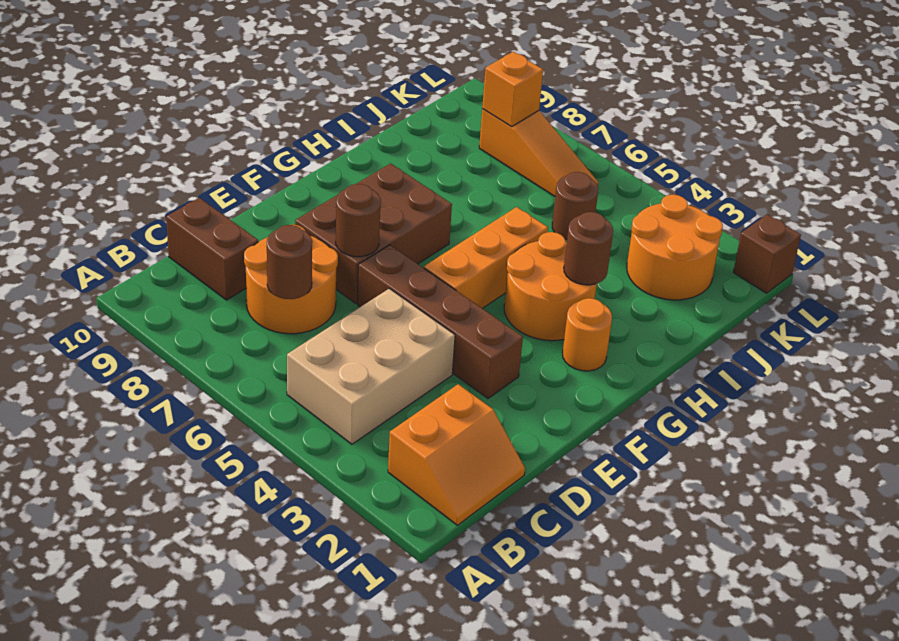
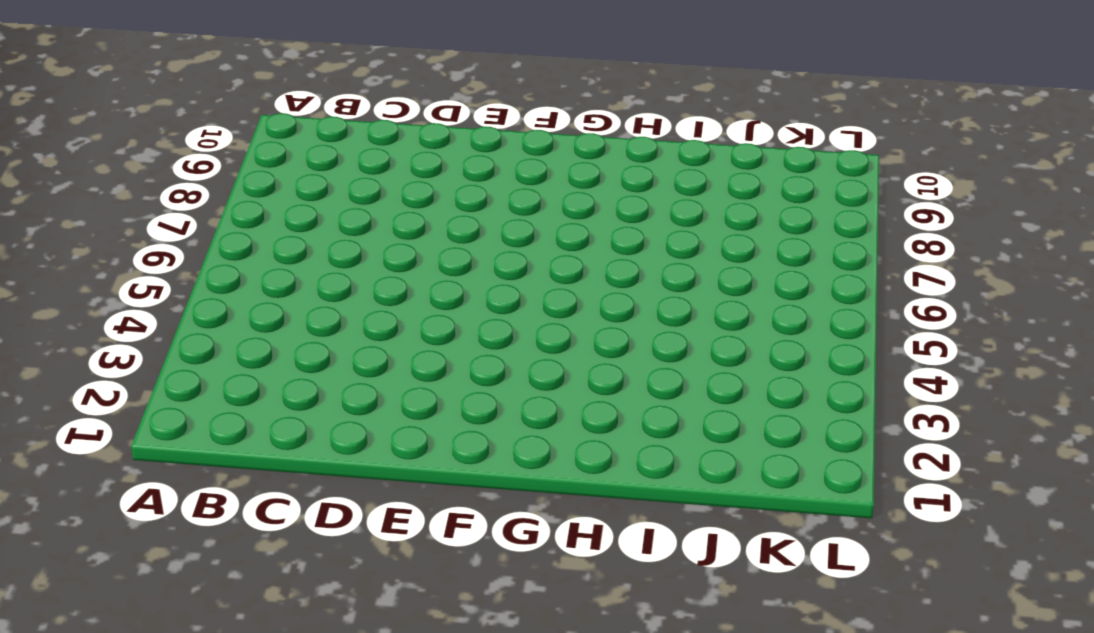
none -> orange 2x2 slope [388,384,525,525]
none -> tan 2x3 brick [287,289,455,444]
none -> orange 2x2 round brick [244,225,338,334]

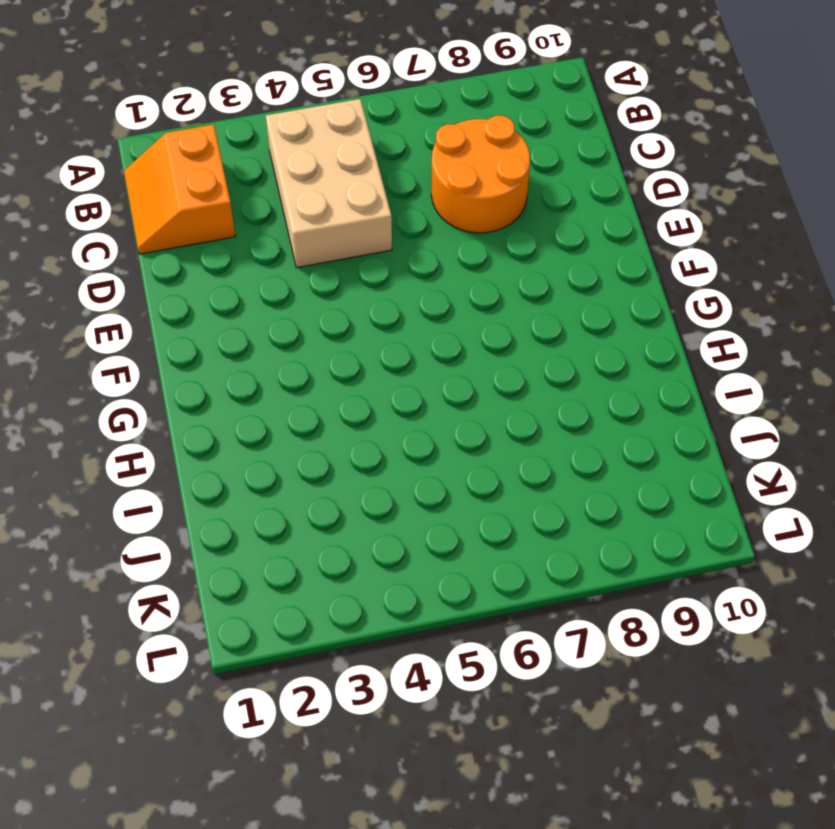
none -> brown 1x2 brick [166,198,258,300]
none -> brown 1x4 brick [357,245,523,398]
none -> brown 2x3 brick [295,163,452,303]

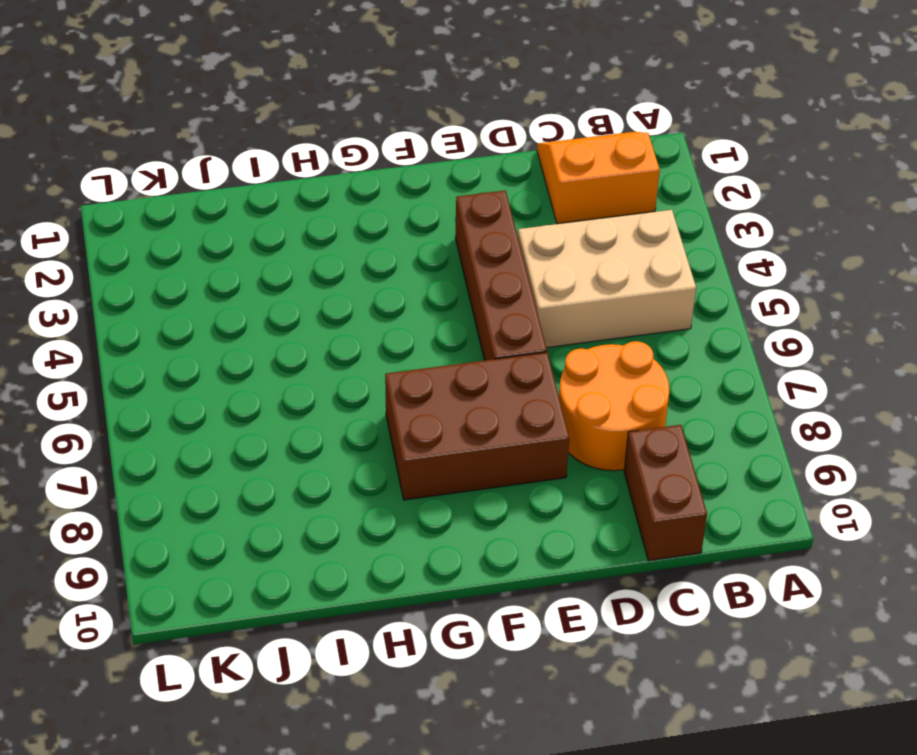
none -> orange 1x3 brick [424,207,548,308]
none -> orange 1x1 round brick [562,298,612,371]
none -> orange 2x2 round brick [504,232,597,341]

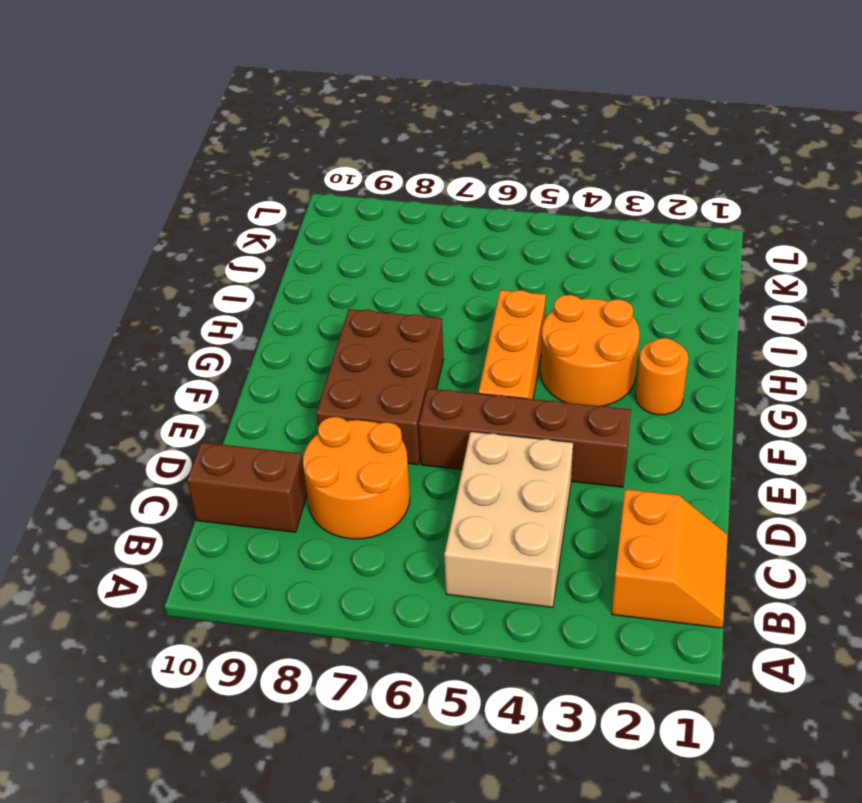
none -> orange 2x2 round brick [627,195,723,300]
none -> brown 1x1 round brick [552,172,598,240]
none -> orange 1x3 slope [479,109,598,196]

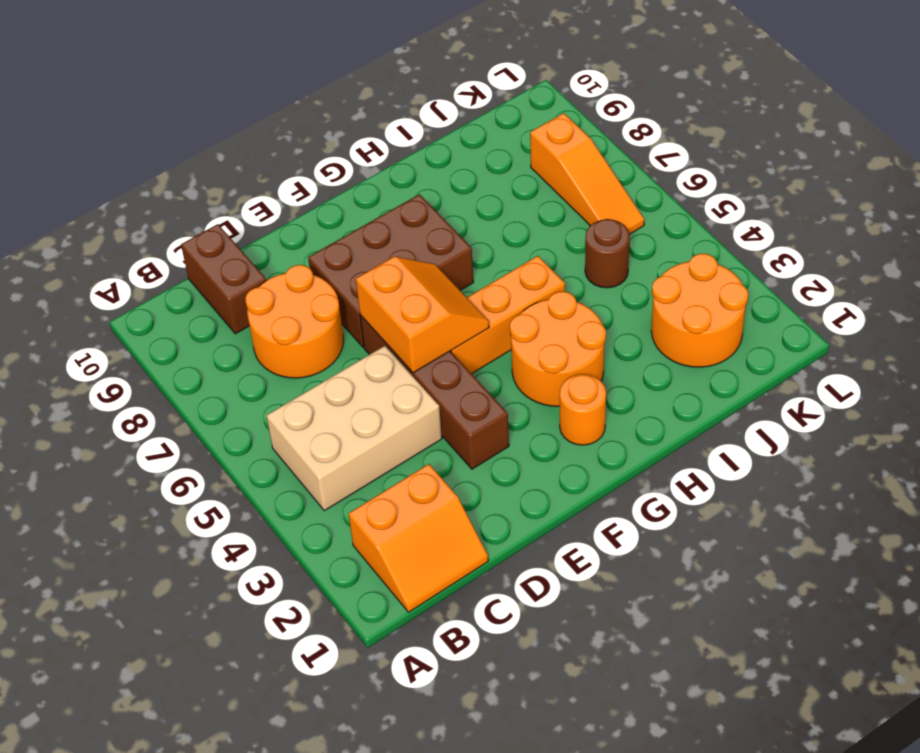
orange 2x2 slope [356,257,489,373] -> none
none -> brown 1x1 brick [733,214,801,293]
none -> brown 1x1 round brick [267,225,312,299]
none -> brown 1x1 round brick [336,184,381,257]

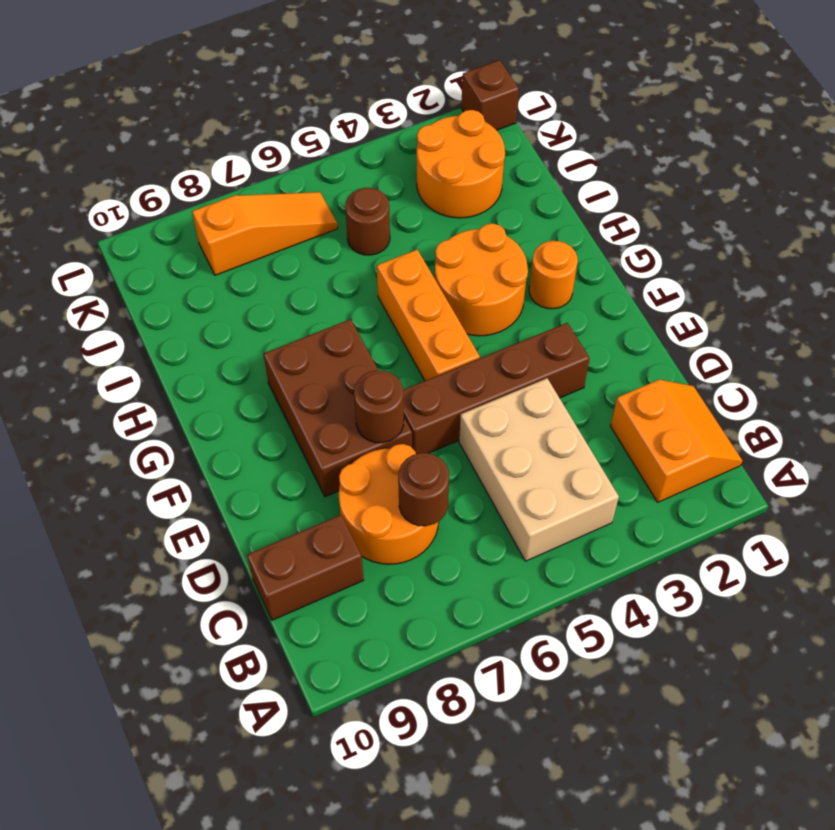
none -> brown 1x1 round brick [564,212,613,285]
none -> orange 1x1 brick [482,52,543,127]

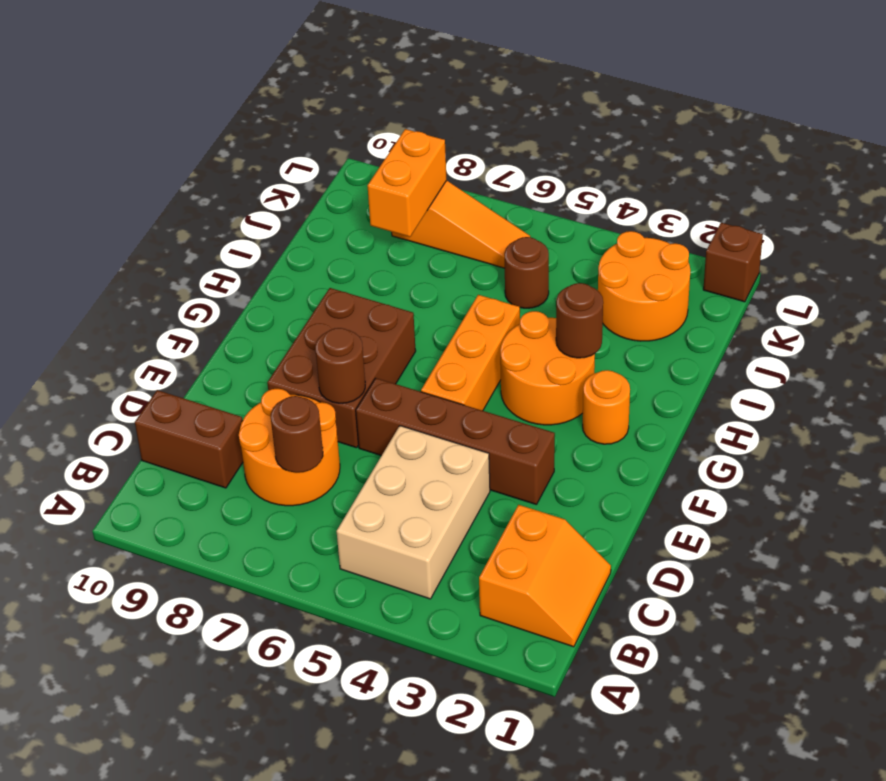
orange 1x2 brick [368,129,447,237] -> orange 1x1 brick [482,52,543,127]

